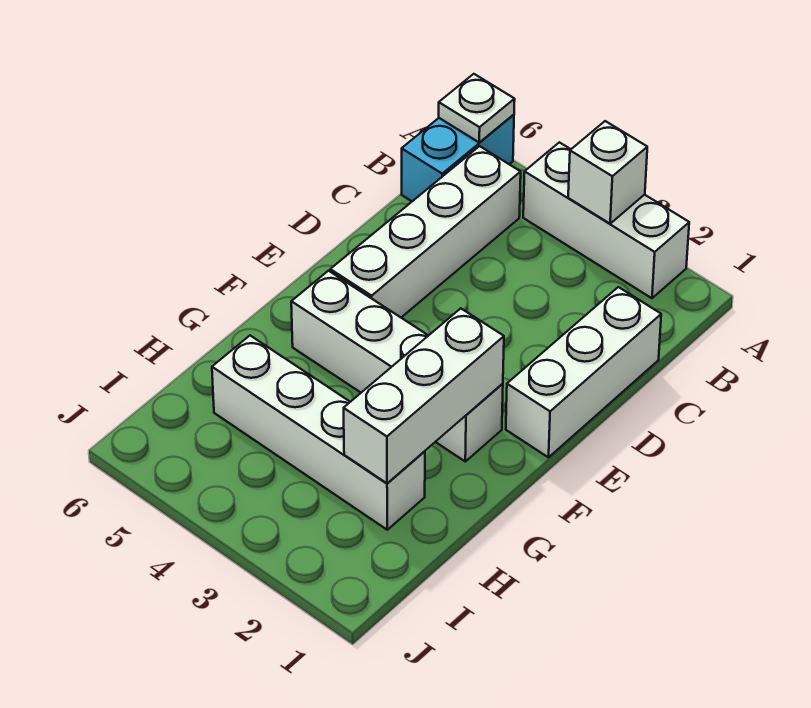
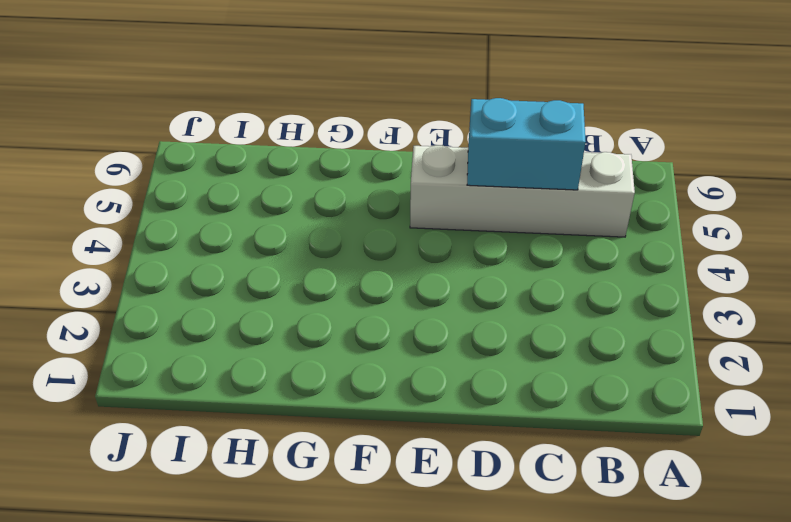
cyan 1x2 brick [467,98,586,190] -> cyan 1x2 brick moved to [402,115,514,201]
none -> white 1x3 brick [523,142,689,298]
none -> white 1x3 brick [506,287,661,457]

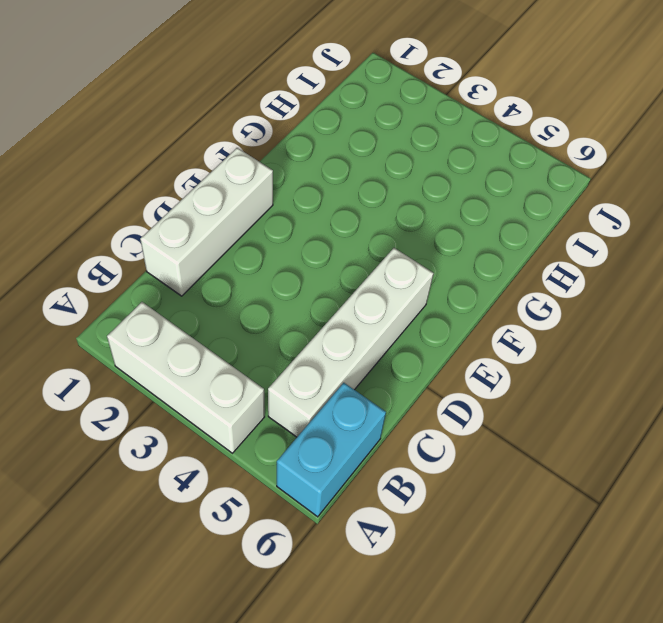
none -> white 1x4 brick [291,271,503,461]
none -> white 1x4 brick [212,336,425,530]

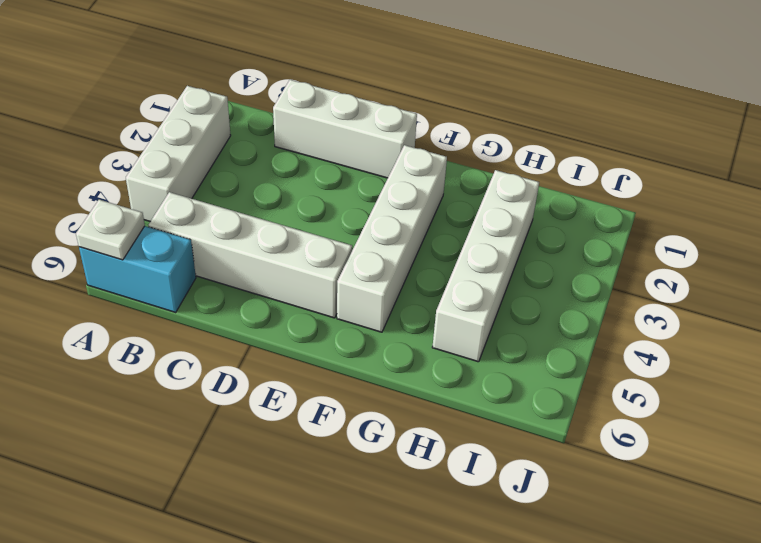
none -> white 1x1 brick [568,121,647,224]
none -> white 1x3 brick [344,308,504,483]

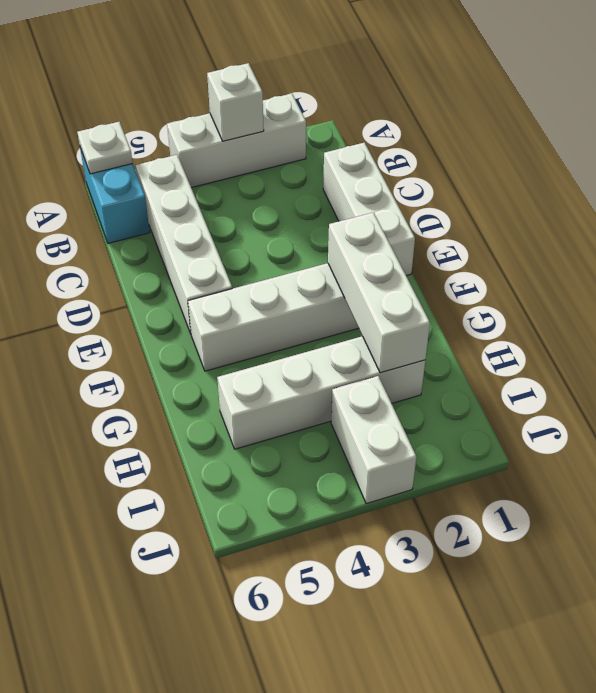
white 1x2 brick [331,376,416,504] -> none

